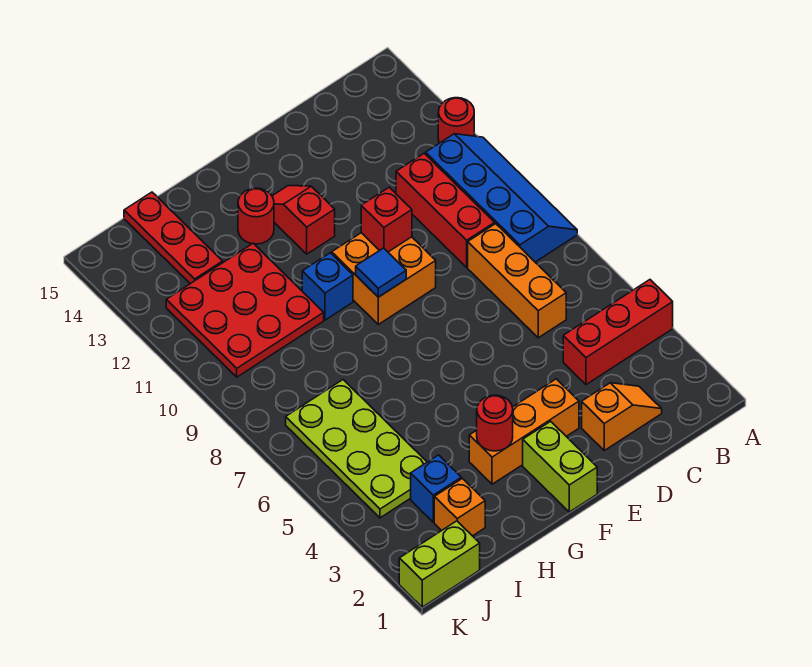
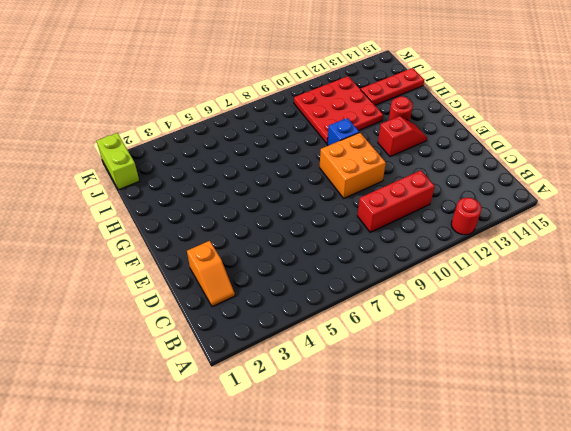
none -> red 1x3 brick [563,280,673,385]
none -> blue 2x4 slope [426,134,577,262]
none -> orange 1x3 brick [468,224,566,338]

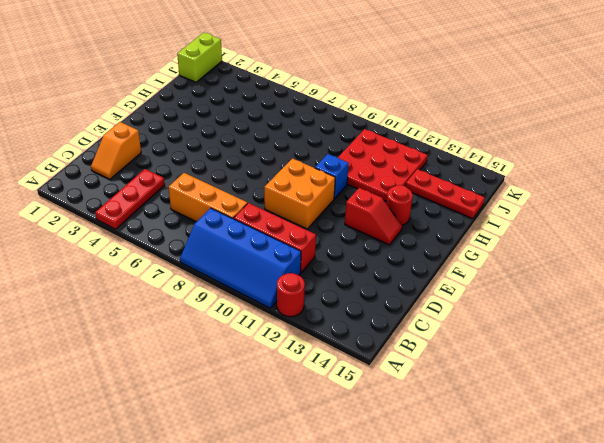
red 1x3 plate [95,169,165,229] -> red 1x3 brick [563,280,673,385]
none -> orange 1x3 brick [469,379,579,484]
none -> lime 1x2 brick [523,421,597,512]
none -> orange 1x1 brick [434,479,485,536]

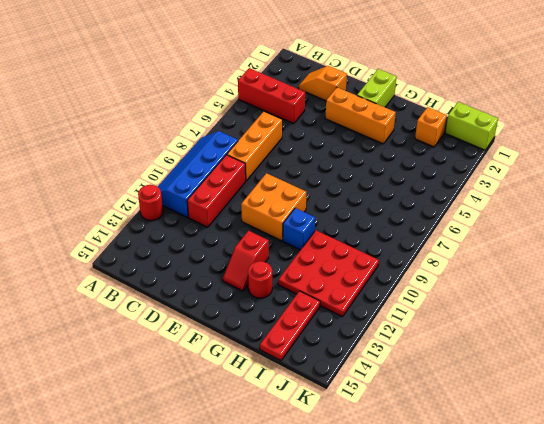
none -> blue 1x1 brick [411,455,461,522]
none -> lime 2x4 plate [286,380,427,518]
none -> red 1x1 brick [361,188,412,252]

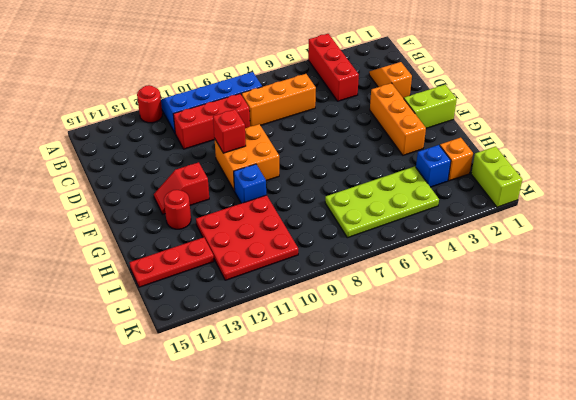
none -> blue 1x1 tile [356,248,406,297]
none -> red 1x1 round brick [477,395,513,451]

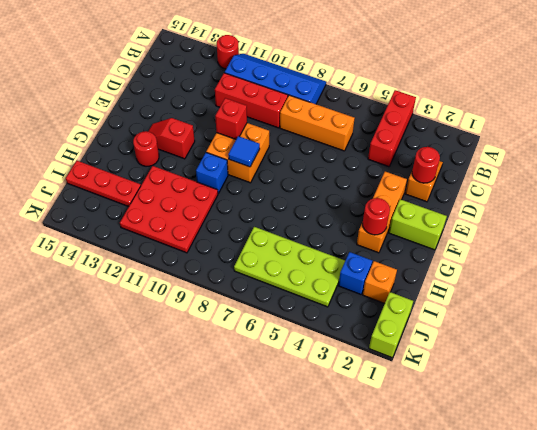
red 1x1 round brick [412,147,440,183] -> none

